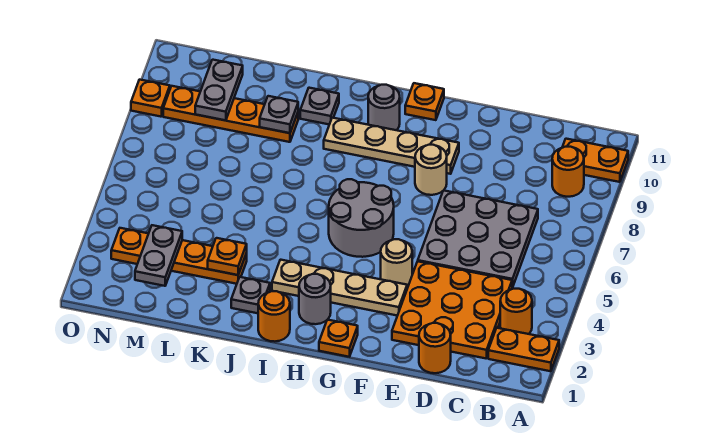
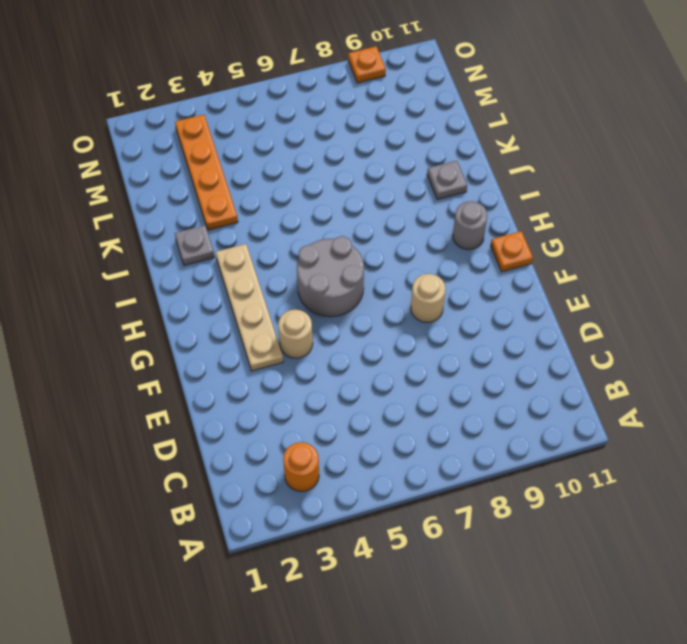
none -> orange 1x2 plate [488,328,559,371]
none -> orange 1x2 plate [562,139,628,182]
none -> orange 1x1 round brick [552,147,584,197]

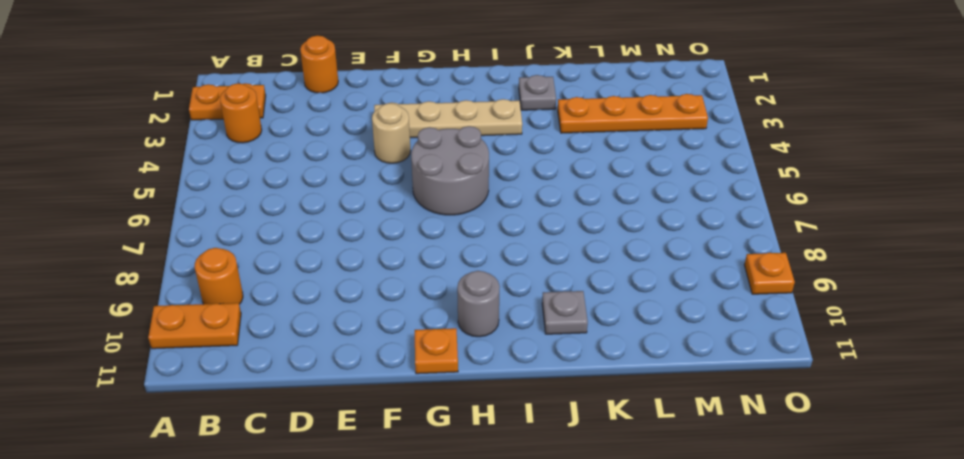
none -> orange 3x3 plate [392,261,512,359]
none -> grey 3x3 plate [418,190,538,287]
none -> tan 1x1 round brick [415,145,447,195]

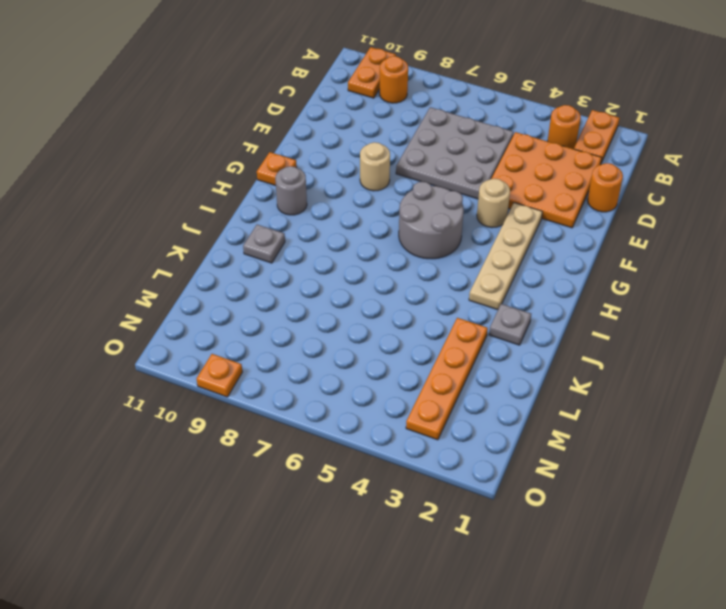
none -> tan 1x4 plate [324,118,459,174]
none -> orange 1x1 plate [319,320,358,357]
none -> grey 1x1 round brick [299,274,331,324]

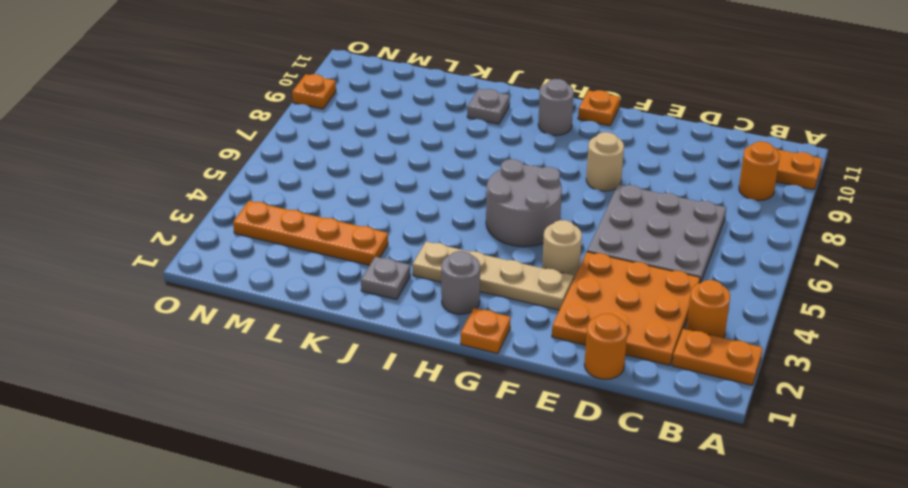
none -> tan 1x4 plate [324,118,459,174]
none -> orange 1x1 round brick [258,291,290,342]
none -> orange 1x4 plate [163,86,298,142]

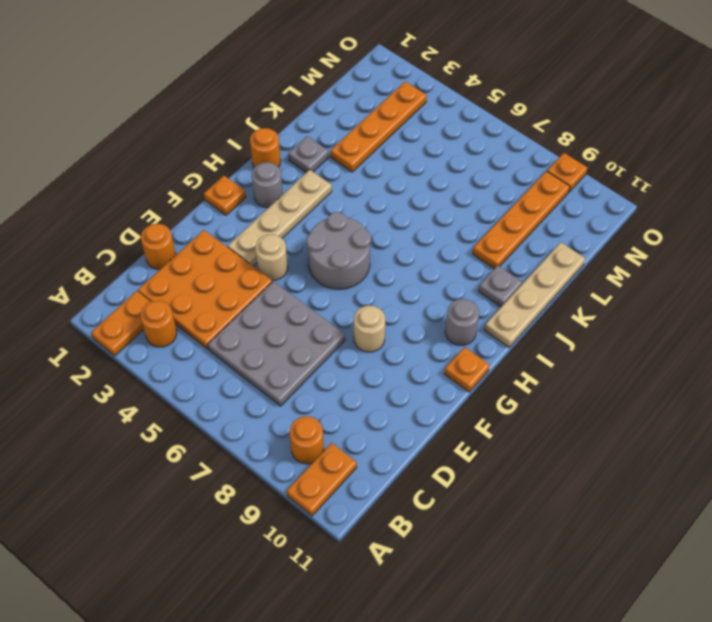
tan 1x4 plate [485,242,585,347] -> tan 1x4 plate moved to [324,118,459,174]
none -> orange 1x1 plate [208,238,247,275]
none -> grey 1x1 plate [260,96,298,133]
none -> grey 1x2 plate [135,225,182,286]

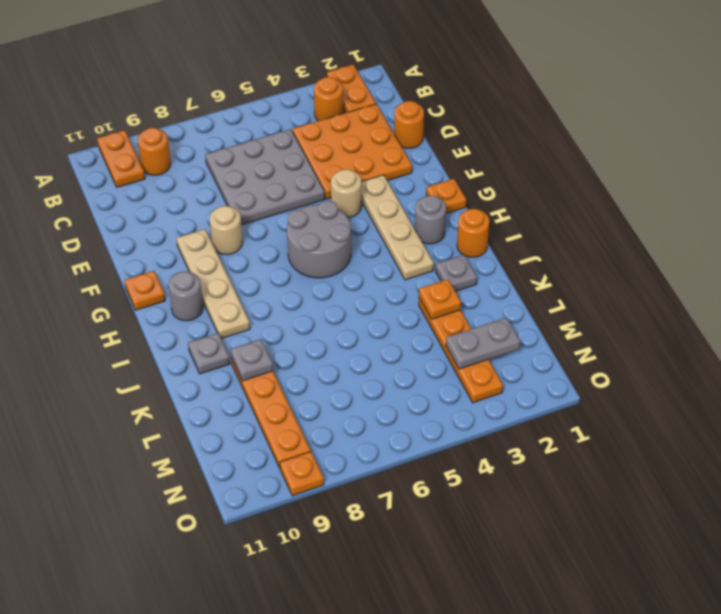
none -> grey 1x2 plate [195,60,243,120]

